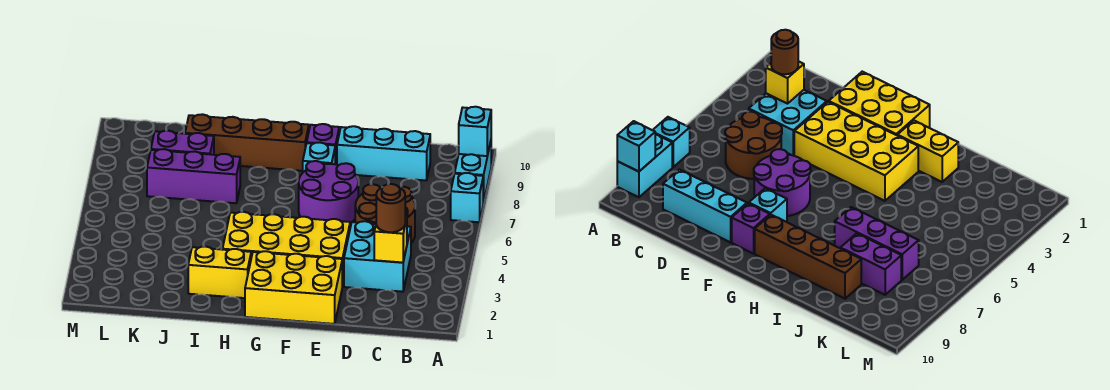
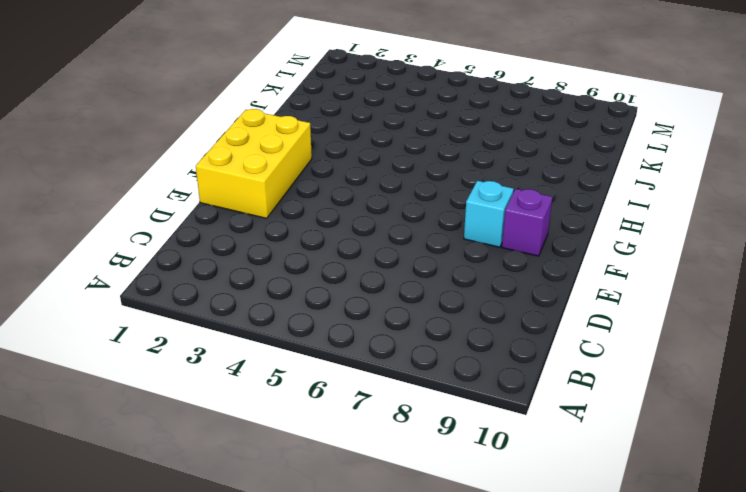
none -> cyan 1x1 brick [451,173,483,222]
none -> cyan 1x2 brick [455,142,491,203]
none -> cyan 2x2 brick [344,221,411,292]

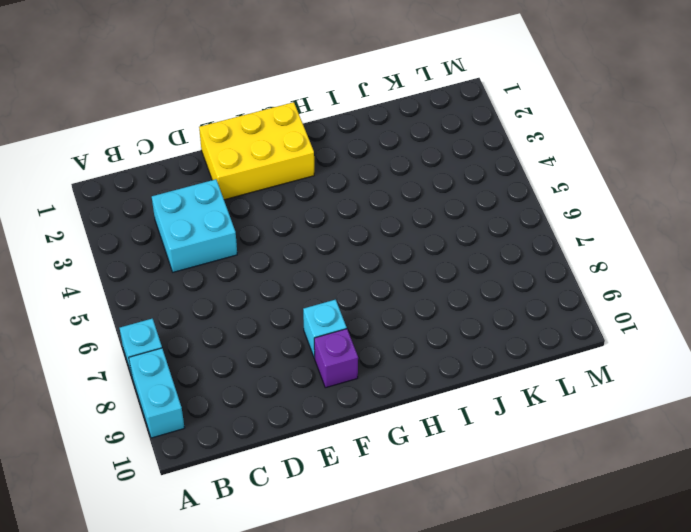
none -> brown 2x2 round brick [355,184,415,243]
none -> cyan 1x3 brick [337,126,430,180]
none -> yellow 2x4 brick [223,212,350,287]

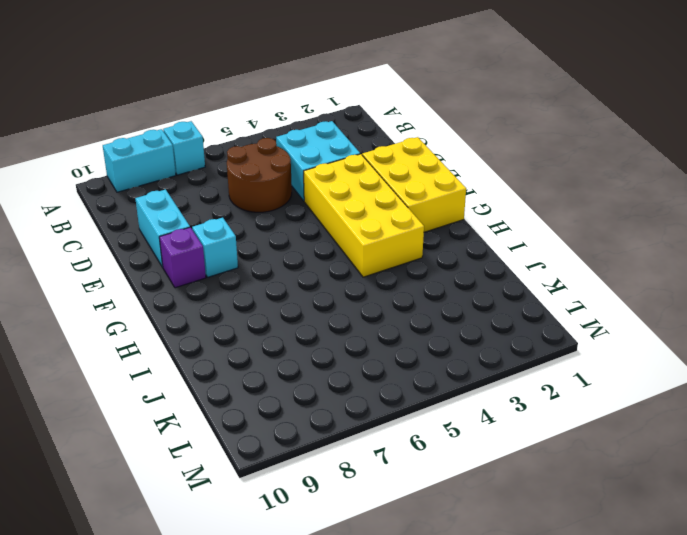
cyan 1x2 brick [135,189,190,267] -> cyan 1x3 brick [337,126,430,180]
none -> purple 2x2 round brick [299,161,358,223]
none -> brown 1x4 brick [185,114,309,171]
none -> yellow 1x2 brick [188,246,251,298]

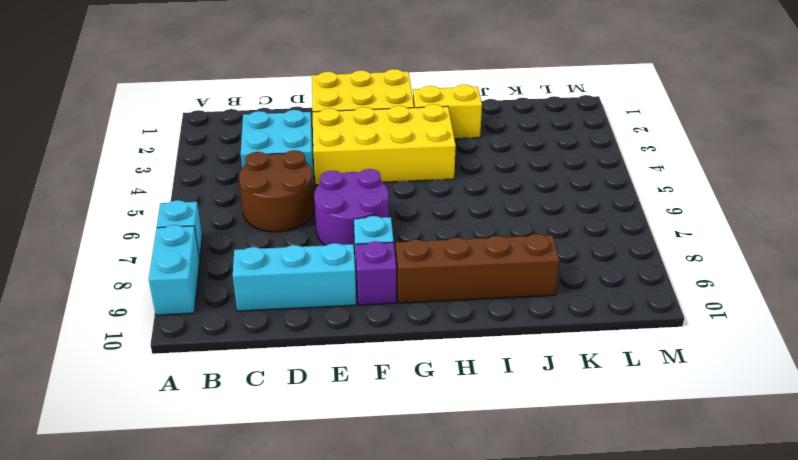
none -> purple 1x3 brick [147,149,240,203]
none -> purple 1x2 brick [151,131,214,155]
none -> cyan 1x1 brick [459,107,491,156]

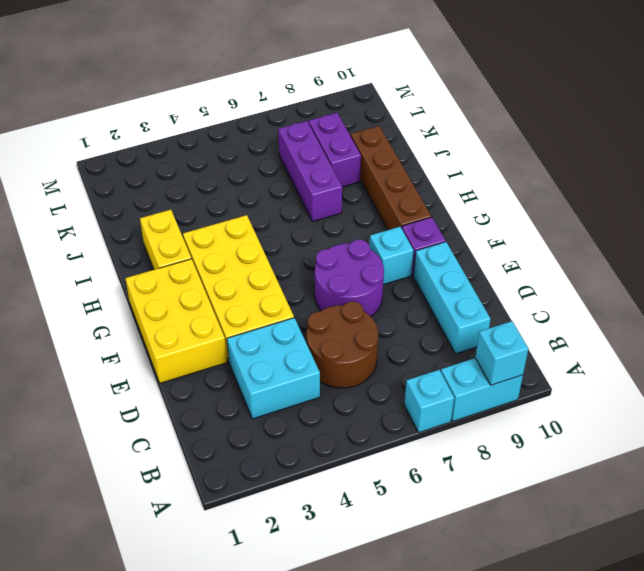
none -> yellow 1x1 brick [374,216,407,263]
none -> brown 1x1 round brick [376,184,405,232]

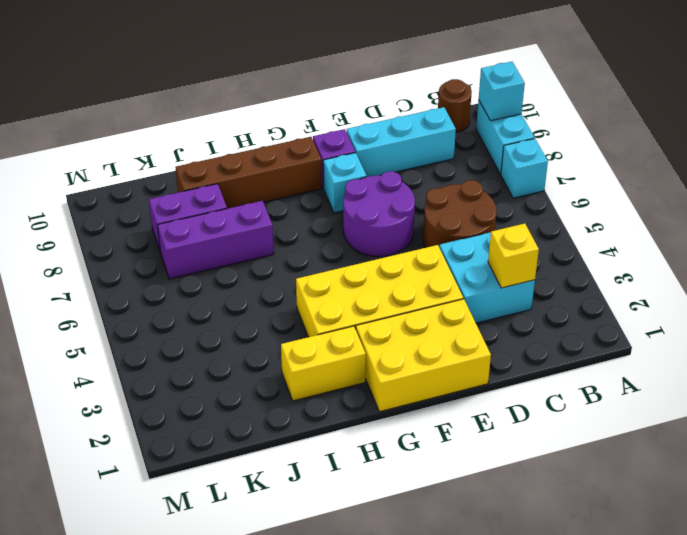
brown 1x1 round brick [438,79,472,132] -> brown 1x1 round brick moved to [376,184,405,232]

